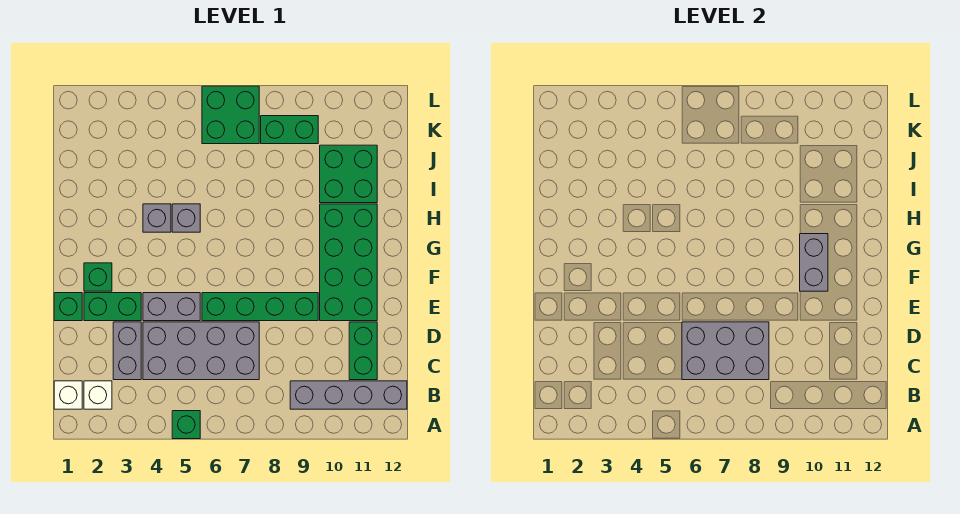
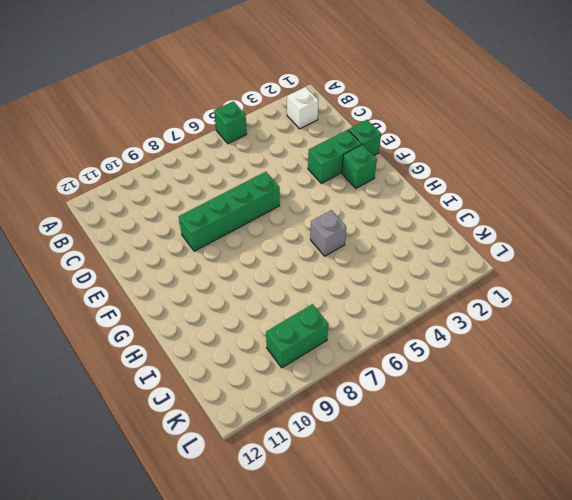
none -> white 1x1 brick [54,381,82,409]
none -> grey 1x4 brick [290,381,407,409]
none -> grey 1x2 brick [113,322,141,380]

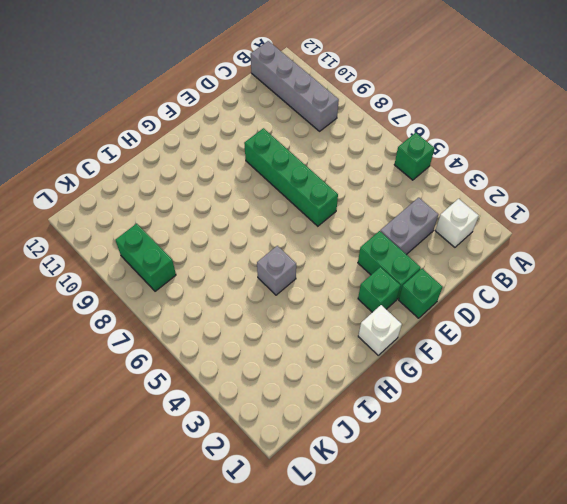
white 1x1 brick [358,305,402,355] -> white 1x1 brick moved to [54,381,82,409]
none -> grey 2x4 brick [143,322,259,380]
none -> green 1x2 brick [349,322,377,380]
none -> grey 1x2 brick [143,293,200,321]

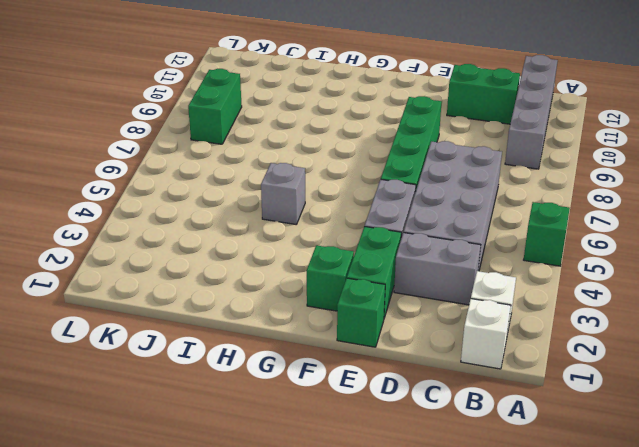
none -> green 2x4 brick [320,204,377,321]
none -> grey 1x1 brick [143,204,171,232]
none -> green 2x2 brick [320,145,377,203]

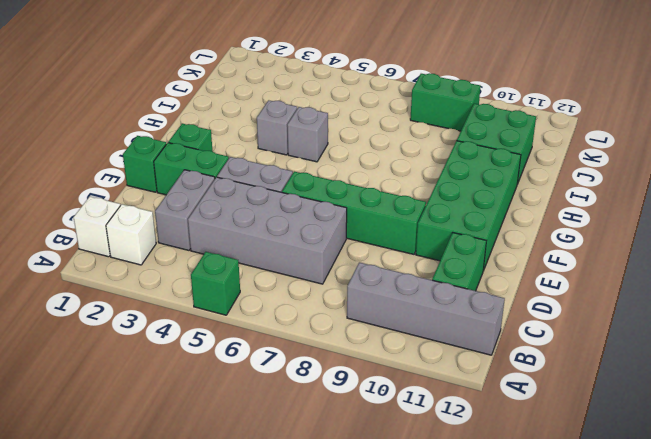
none -> green 2x2 brick [202,86,259,144]
none -> grey 2x3 brick [682,322,769,380]
none -> grey 1x2 brick [800,234,828,291]

